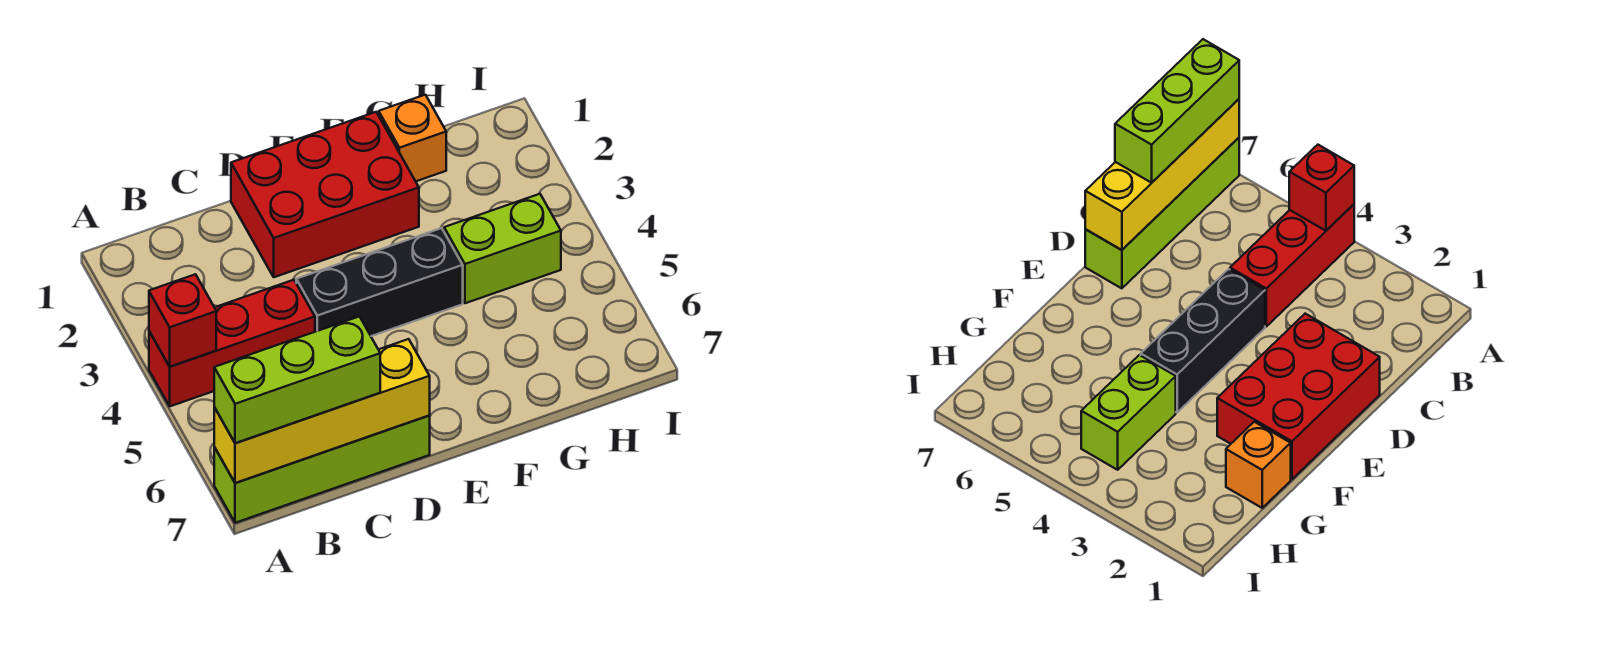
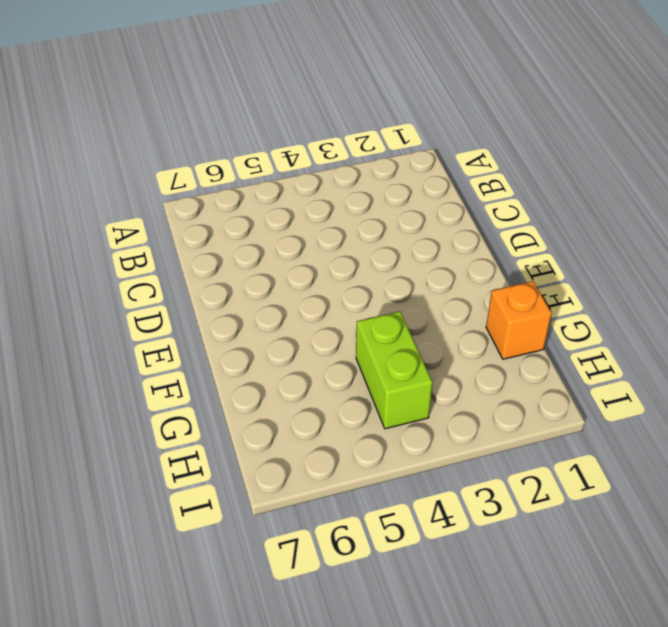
none -> red 1x3 brick [149,280,315,406]
none -> lime 1x4 brick [214,416,430,523]

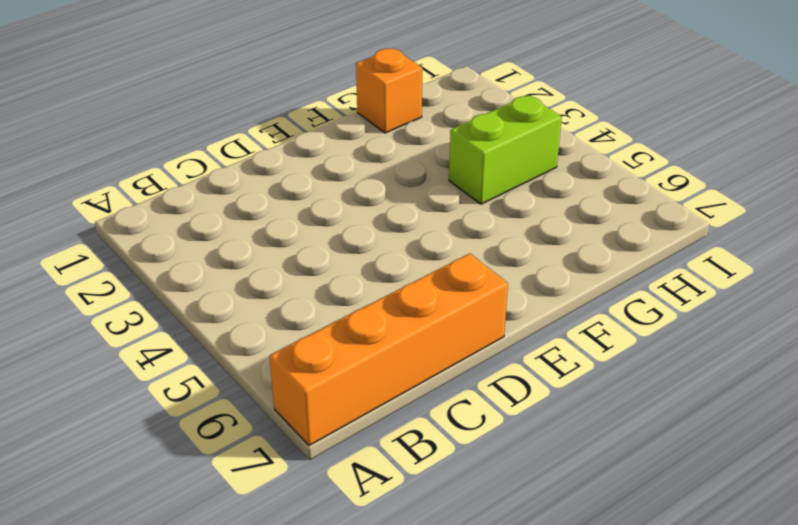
orange 1x4 brick [270,253,508,446] -> lime 1x4 brick [214,416,430,523]
none -> red 1x3 brick [149,280,315,406]
none -> red 2x3 brick [231,112,419,277]

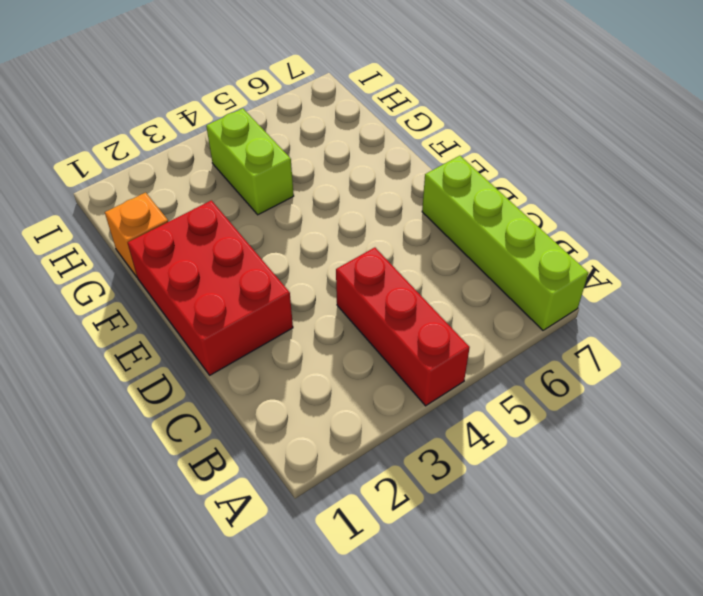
none -> black 1x3 brick [296,228,463,336]
none -> red 1x1 brick [149,274,216,367]

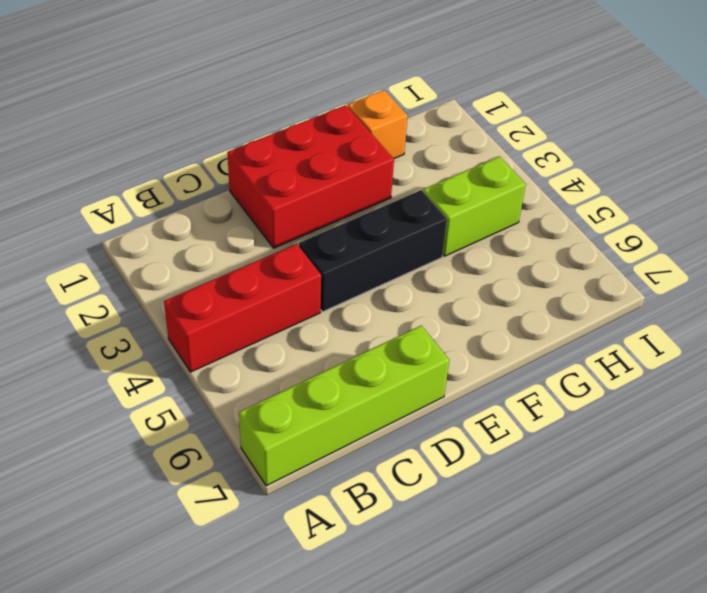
none -> red 1x1 brick [149,274,216,367]
none -> yellow 1x4 brick [214,339,430,483]

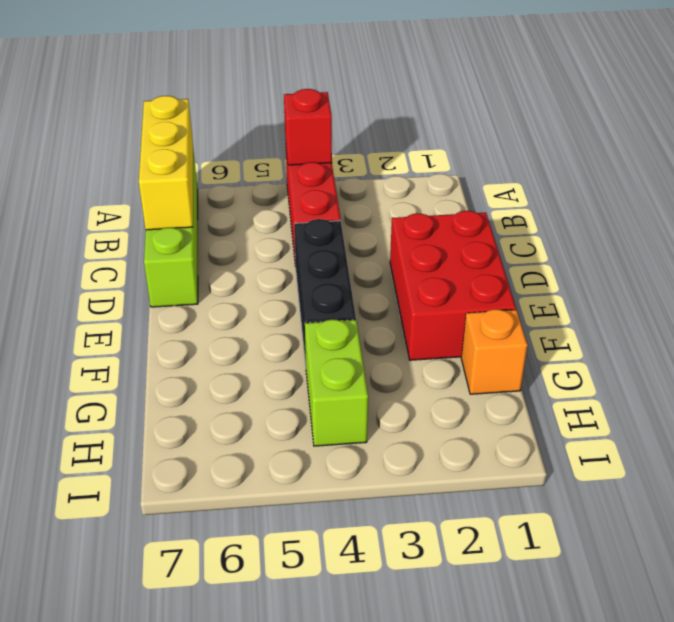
yellow 1x3 brick [139,96,193,230] -> yellow 1x4 brick [214,339,430,483]
none -> lime 1x3 brick [214,316,380,443]

